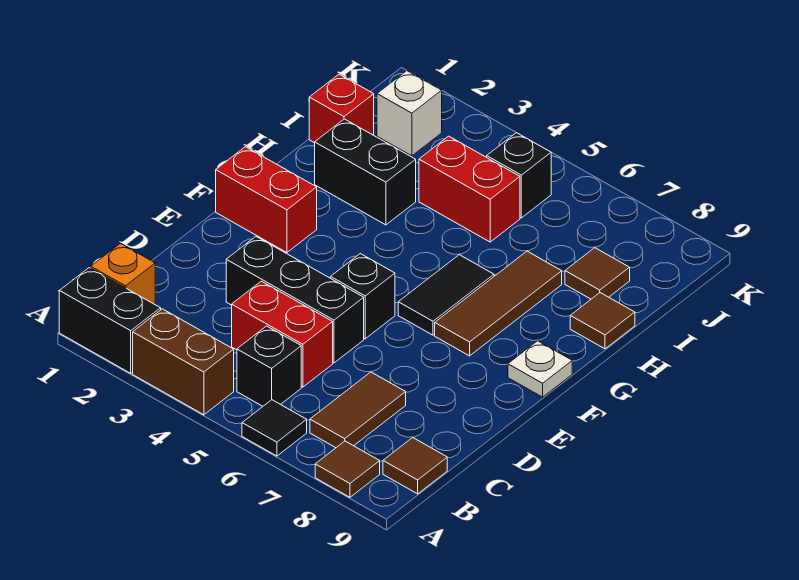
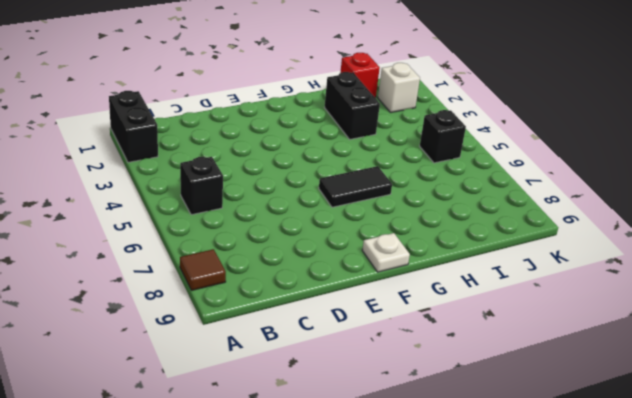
none -> brown 1x2 brick [133,309,234,415]
none -> black 1x1 tile [242,400,307,456]
none -> orange 1x1 brick [91,244,155,304]

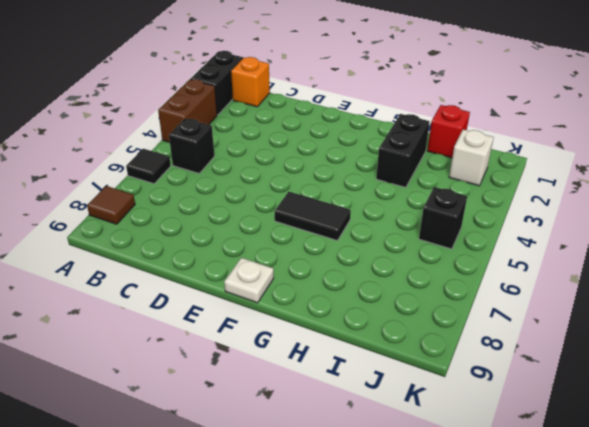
none -> brown 1x2 tile [310,372,406,448]
none -> brown 1x1 tile [383,438,447,494]
none -> red 1x2 brick [232,281,333,387]

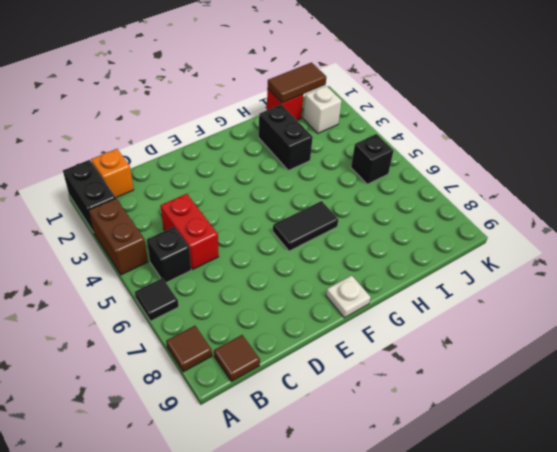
brown 1x2 tile [268,63,326,103] -> brown 1x2 tile moved to [310,372,406,448]
none -> black 1x3 brick [226,237,364,363]
none -> black 1x1 brick [331,254,395,339]
none -> red 1x2 brick [216,147,317,253]

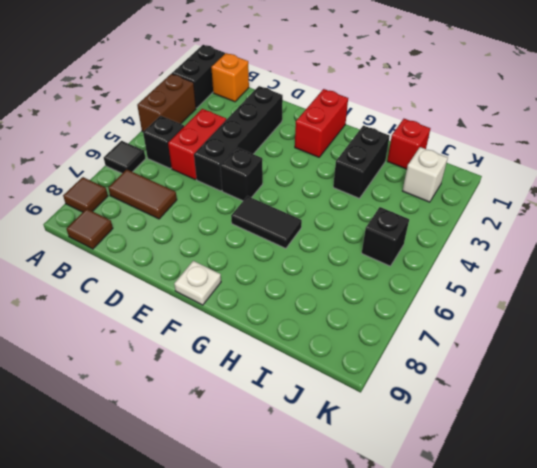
black 1x4 brick [194,86,283,191] -> black 1x3 brick [226,237,364,363]
none -> brown 1x3 tile [435,251,562,356]
none -> brown 1x1 tile [570,293,635,349]
none -> red 1x2 brick [419,136,520,242]

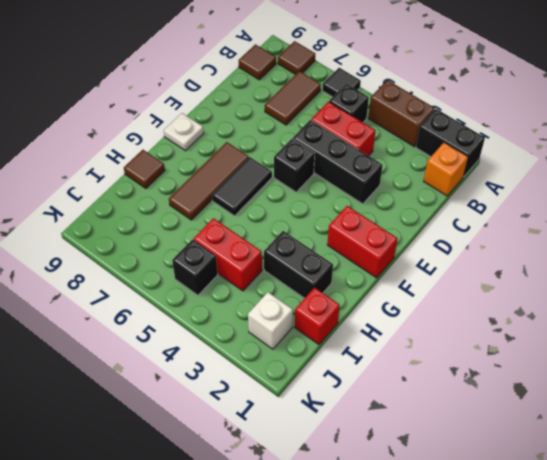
none -> brown 1x1 tile [565,248,630,299]

